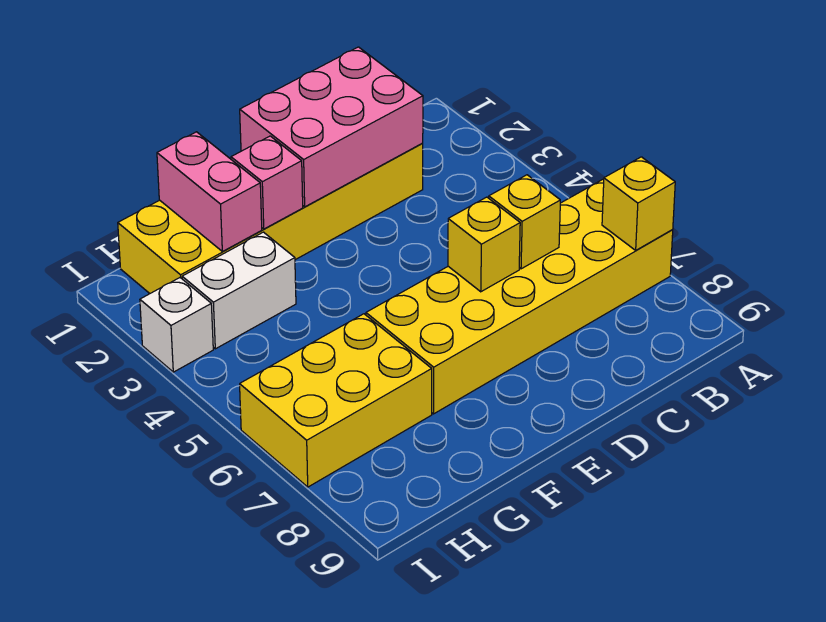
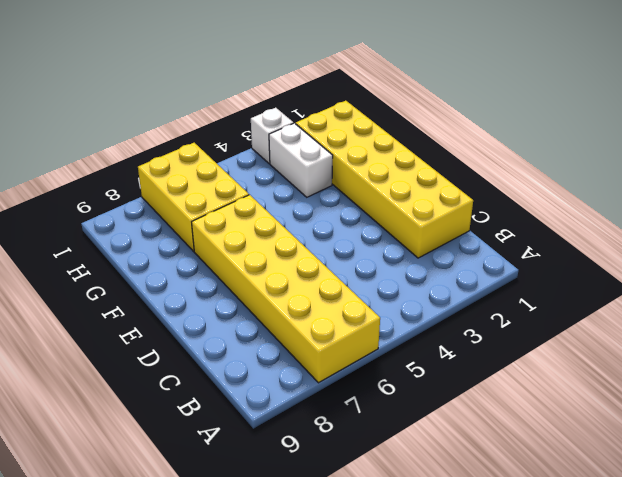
none -> yellow 1x1 brick [602,157,675,250]
none -> pink 2x3 brick [240,47,423,207]

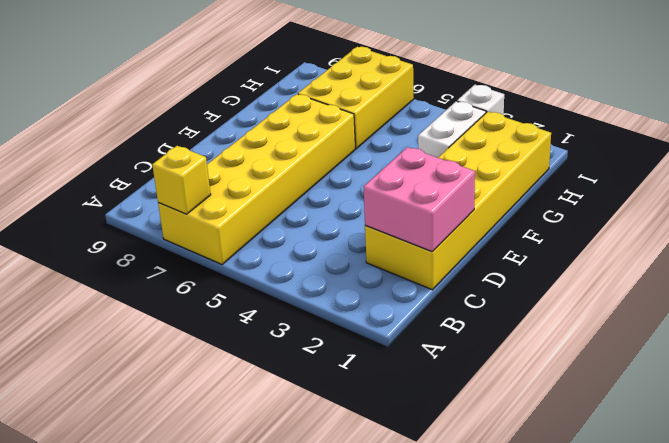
pink 2x2 brick [364,147,475,252] -> pink 2x3 brick [240,47,423,207]
none -> yellow 1x1 brick [489,175,560,269]
none -> yellow 1x1 brick [448,197,520,292]

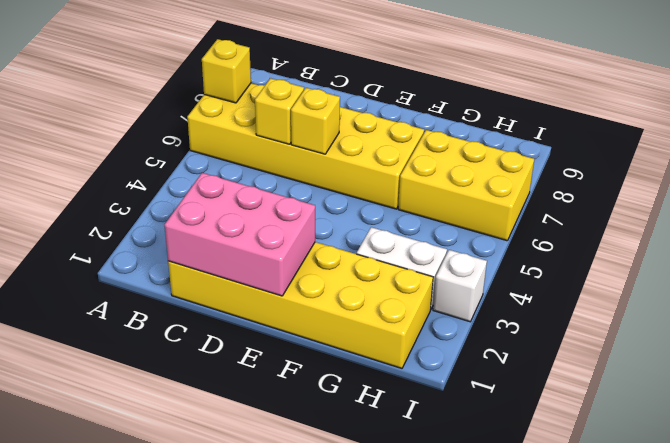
none -> pink 1x1 brick [231,136,303,229]
none -> pink 1x2 brick [157,132,262,251]

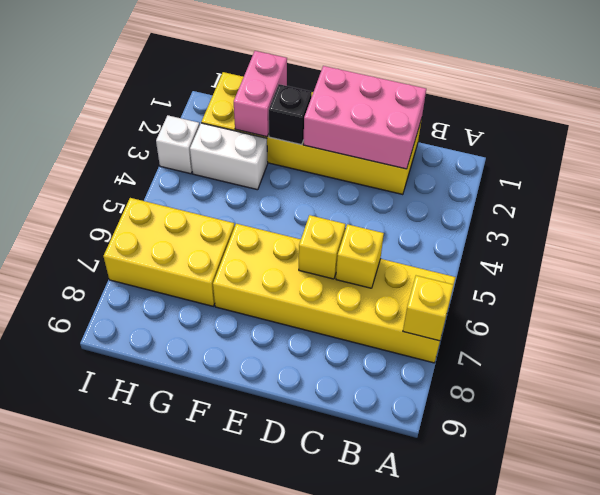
black 1x1 brick [269,84,312,145] -> pink 1x1 brick [231,136,303,229]

